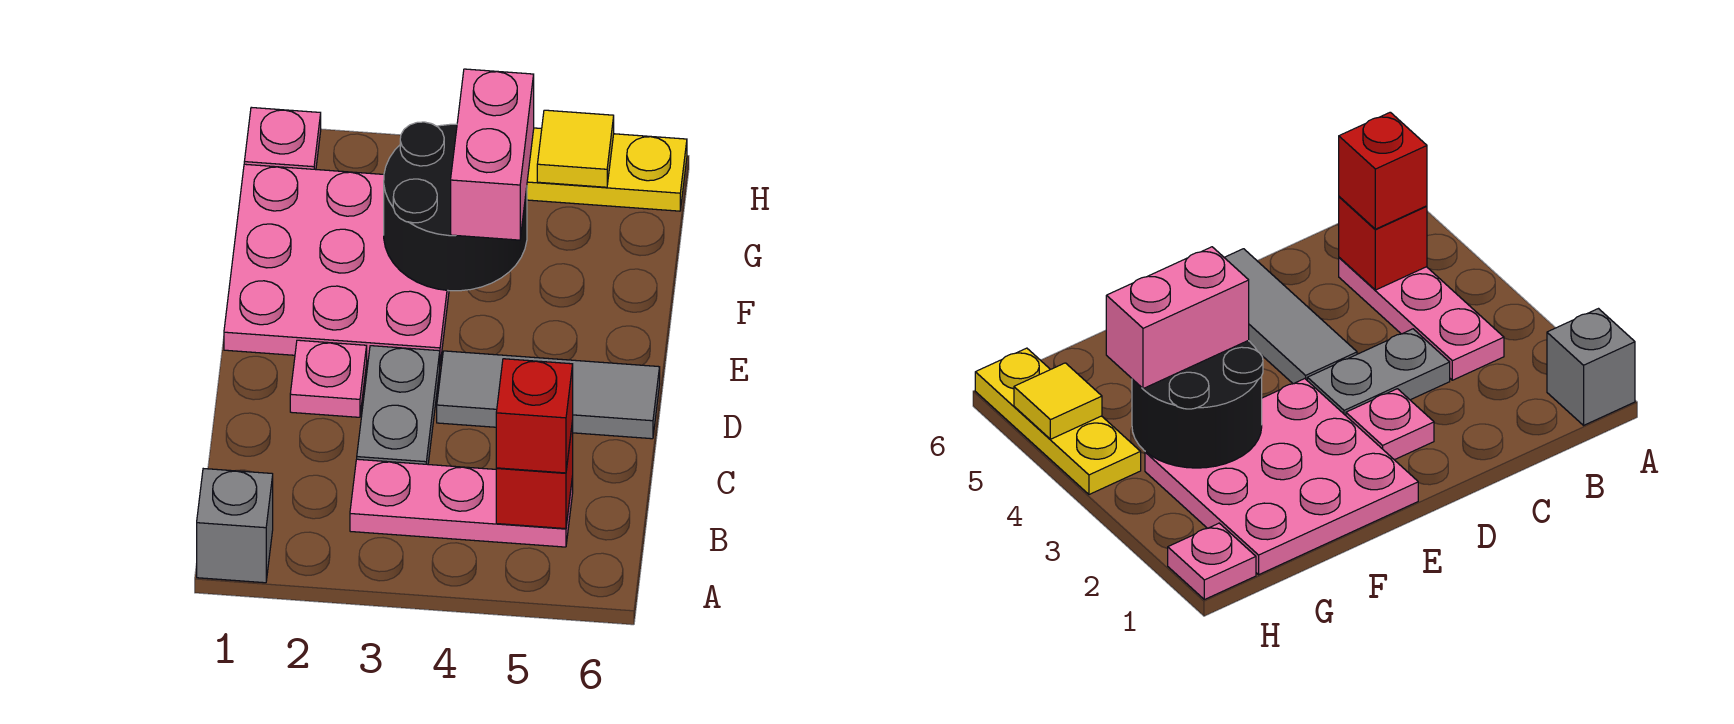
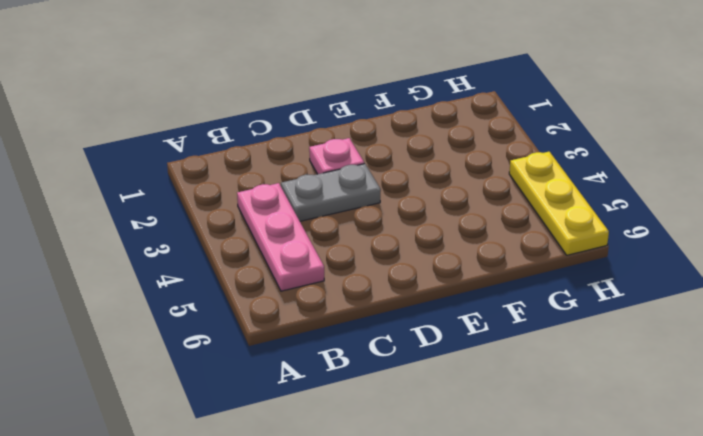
none -> grey 1x1 brick [197,469,273,583]
none -> grey 1x3 tile [437,351,660,439]
none -> pink 3x3 plate [224,164,449,363]

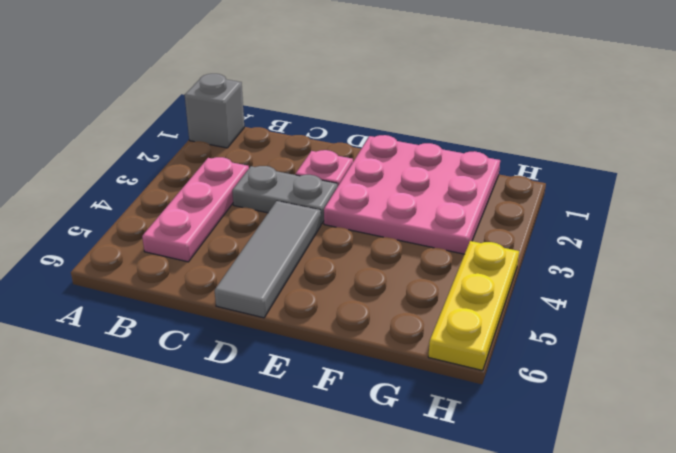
none -> pink 1x1 plate [244,107,321,170]
none -> red 1x1 brick [496,421,573,529]
none -> black 2x2 round brick [384,122,527,291]

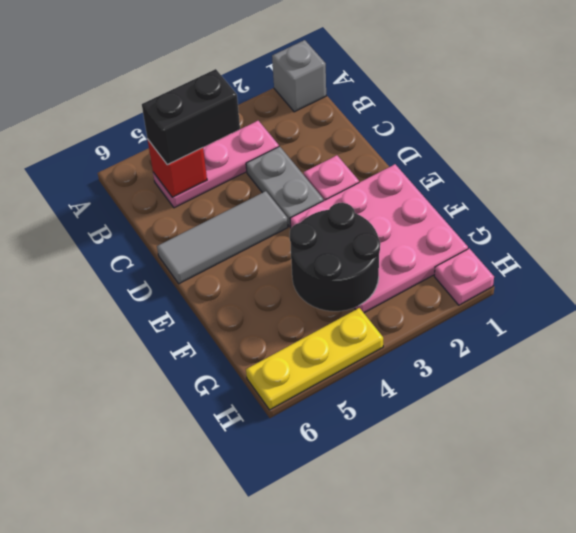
black 1x2 brick [142,69,240,165] -> red 1x1 brick [496,359,573,473]
none -> yellow 1x1 tile [537,110,614,187]
none -> pink 1x2 brick [451,69,534,240]

